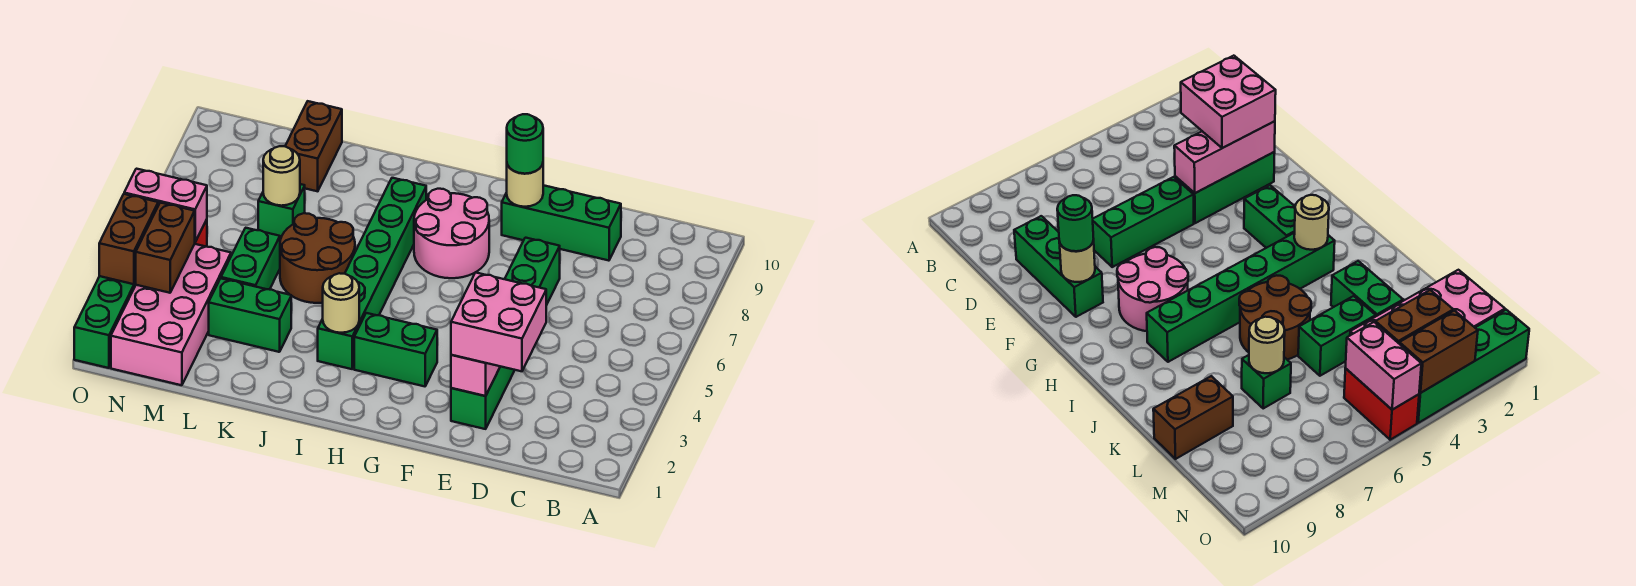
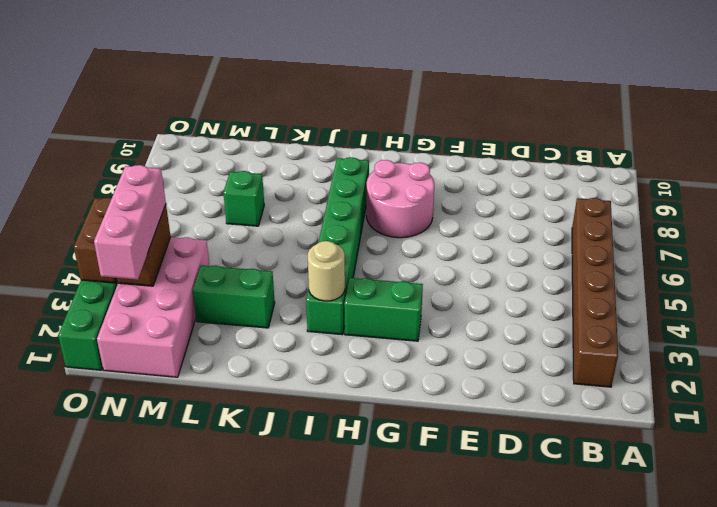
brown 1x6 brick [572,198,618,387] -> none
pink 1x3 brick [94,165,166,280] -> pink 1x3 brick moved to [451,355,500,396]
none -> green 1x3 brick [502,185,621,261]
none -> green 1x3 brick [451,367,515,429]
none -> green 1x3 brick [505,238,560,305]

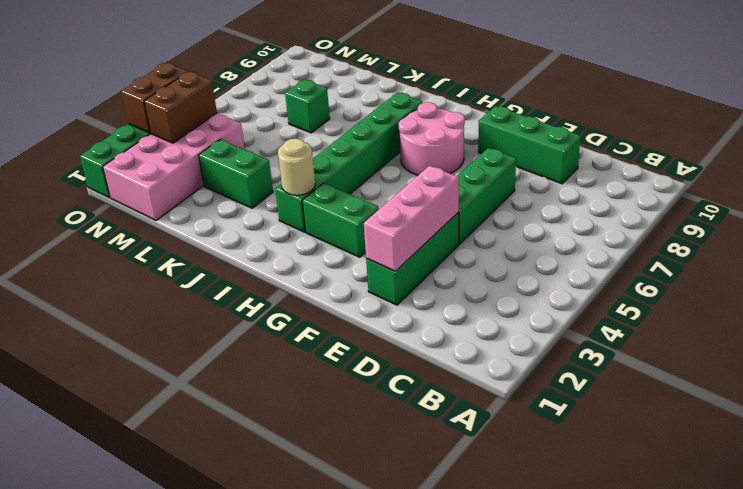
none -> brown 2x2 round brick [280,213,355,303]
none -> green 1x2 brick [221,228,280,290]
none -> brown 1x2 brick [285,101,342,191]

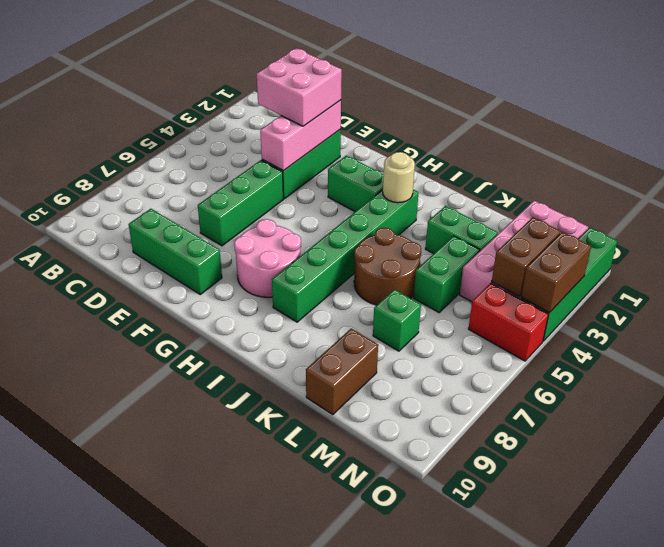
none -> tan 1x1 round brick [507,164,543,207]
none -> tan 1x1 round brick [263,146,300,206]
none -> pink 1x2 brick [124,169,207,242]

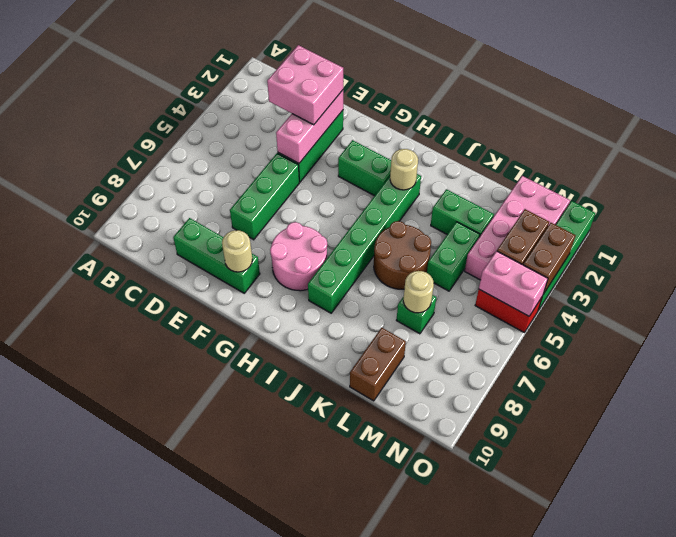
none -> green 1x1 round brick [507,114,543,174]

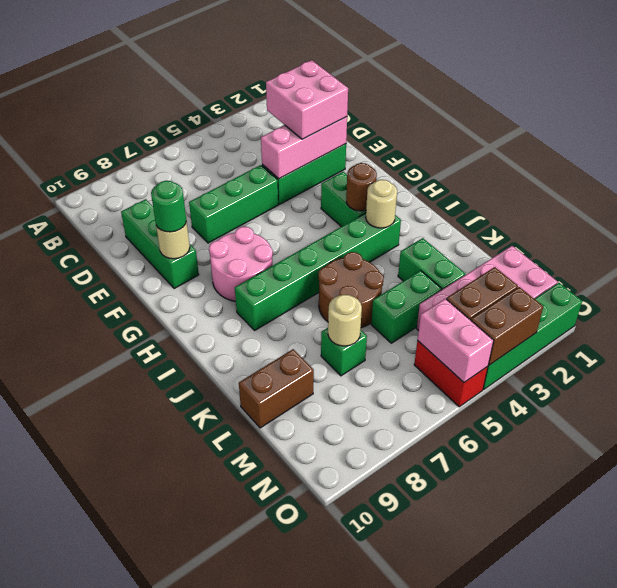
brown 1x1 round brick [346,163,377,211] -> none

